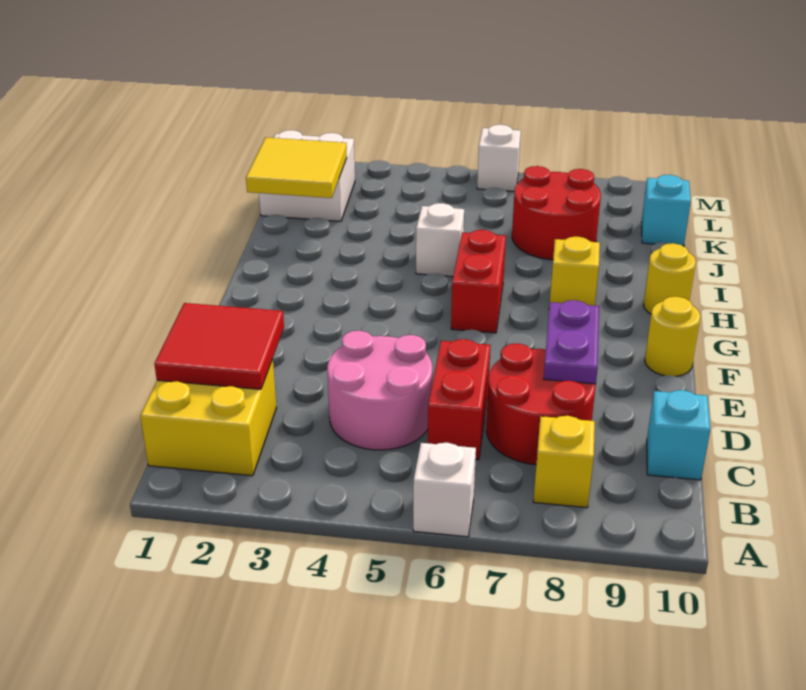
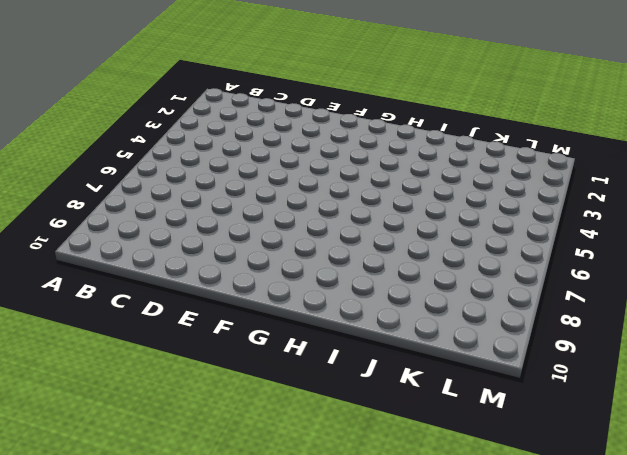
none -> white 1x1 brick [413,443,476,537]
none -> yellow 2x2 brick [140,359,276,476]
none -> yellow 1x1 brick [533,416,595,508]

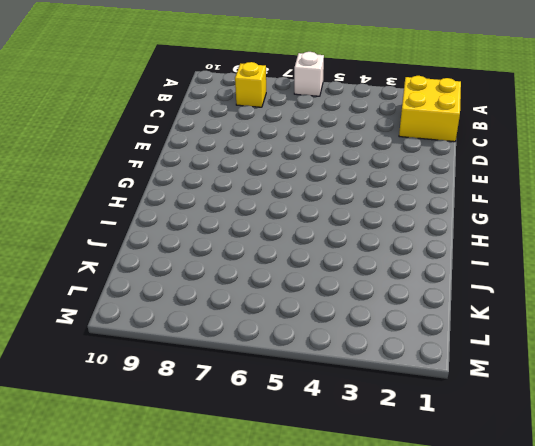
none -> pink 2x2 round brick [327,331,432,450]
none -> red 1x2 brick [428,339,490,460]
none -> red 2x2 round brick [486,344,596,465]

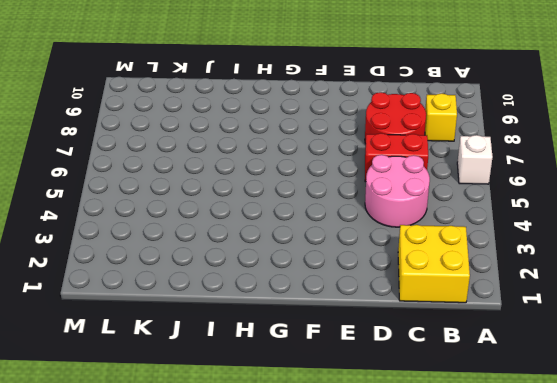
none -> cyan 1x1 brick [647,390,710,480]
none -> yellow 1x1 round brick [645,297,701,376]
none -> red 1x2 brick [451,230,506,333]

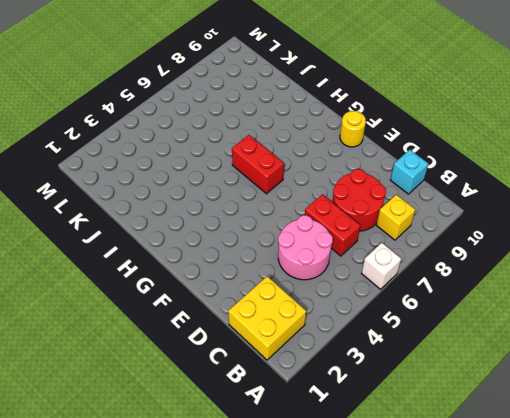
none -> yellow 1x1 brick [550,237,600,306]
none -> yellow 1x1 round brick [643,243,696,314]
none -> white 1x1 brick [416,203,464,277]

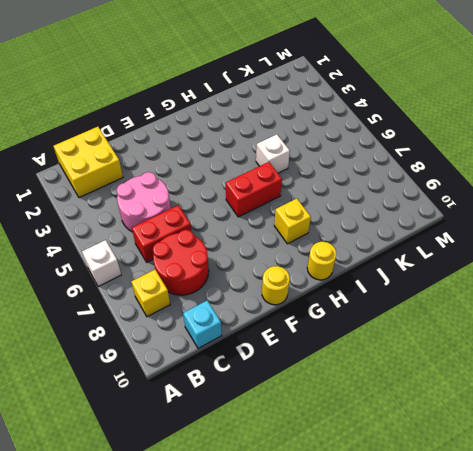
none -> red 2x2 round brick [512,166,601,260]
none -> white 2x2 brick [259,130,355,221]
none -> cyan 1x1 brick [641,175,691,246]

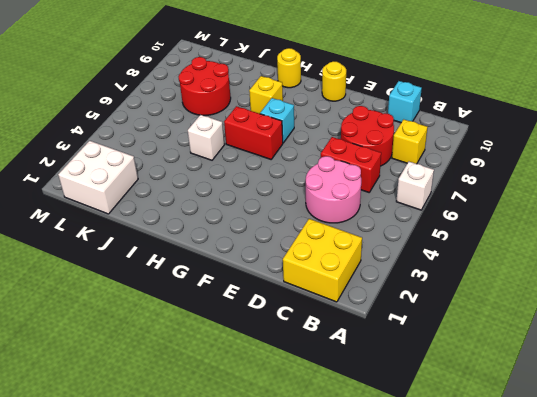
cyan 1x1 brick [260,98,294,143] -> cyan 1x1 brick moved to [641,175,691,246]
none -> white 1x1 brick [477,125,521,191]
none -> red 2x2 tile [154,303,284,389]
none -> purple 1x2 plate [544,300,599,384]

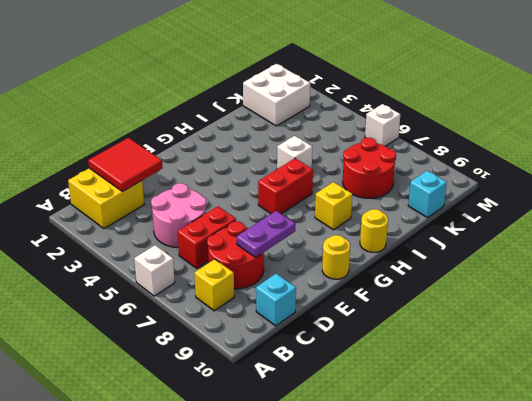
none -> yellow 2x2 tile [246,137,347,198]

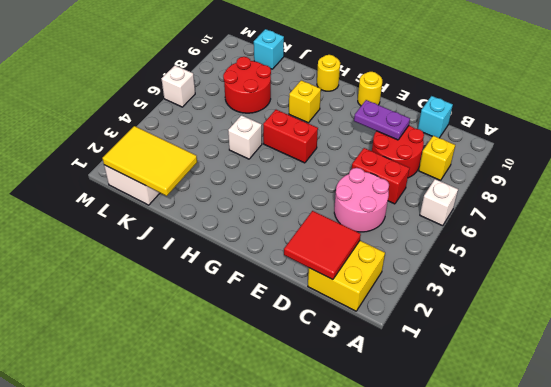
yellow 2x3 tile [103,126,197,196] -> yellow 2x2 tile [246,137,347,198]

